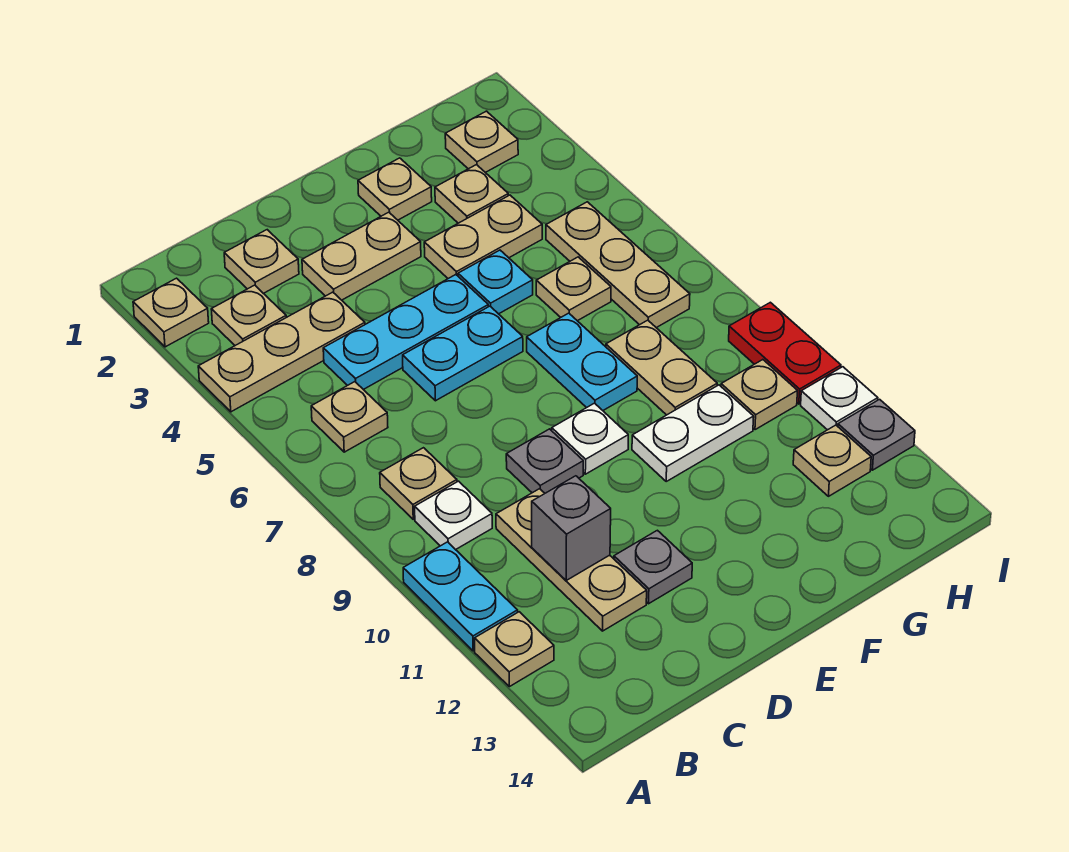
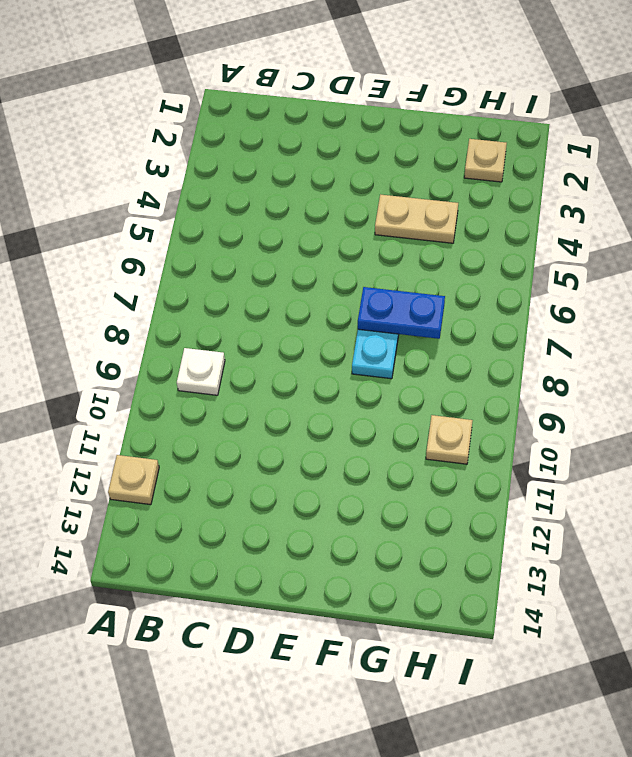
blue 1x2 plate [358,287,445,339] -> none
none -> tan 1x1 plate [133,278,209,347]
none -> tan 1x3 plate [198,292,365,412]
none -> cyan 1x2 plate [403,542,518,651]
none -> tan 1x1 plate [211,285,286,345]

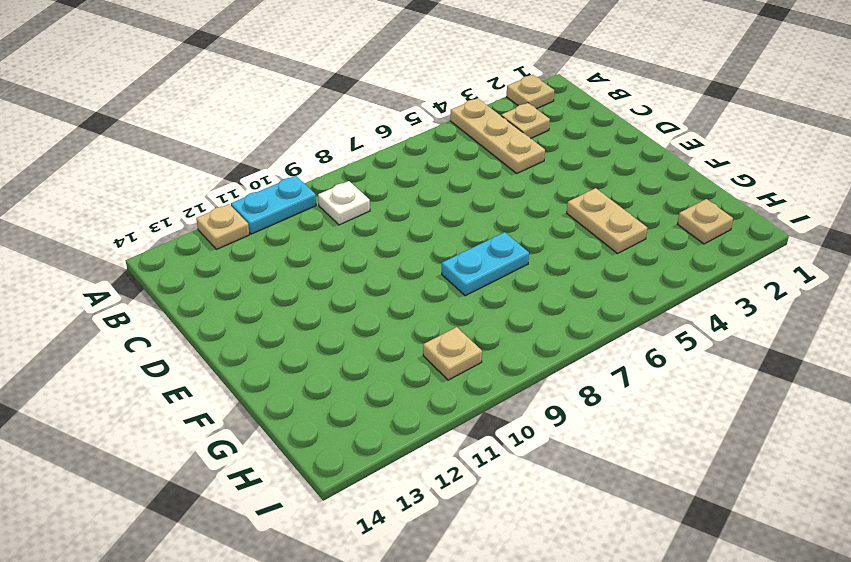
none -> tan 1x1 plate [311,382,388,452]
none -> tan 1x1 plate [380,448,457,519]
none -> tan 1x1 plate [224,230,299,293]
none -> cyan 1x3 plate [323,275,488,390]

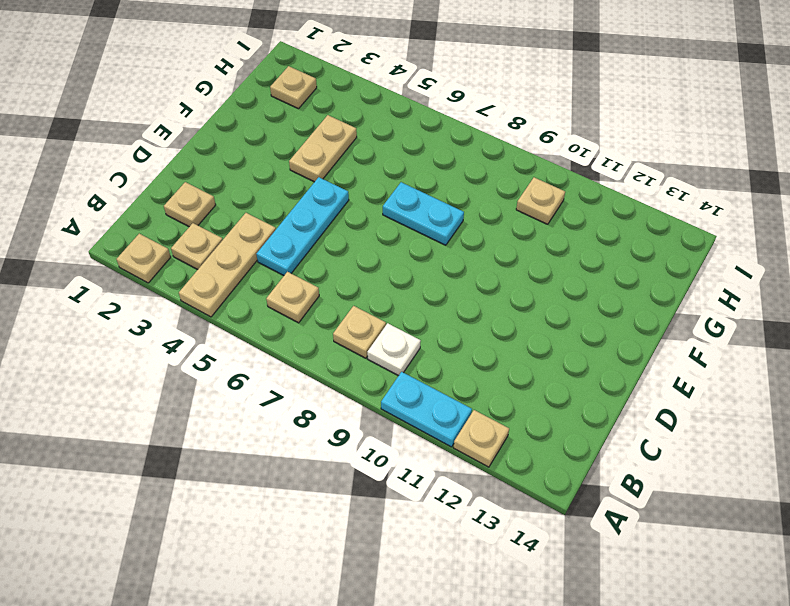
none -> tan 1x3 plate [496,489,647,631]
none -> tan 1x2 plate [302,212,421,300]
none -> cyan 1x2 plate [403,306,523,401]
none -> grey 1x1 plate [506,429,583,493]

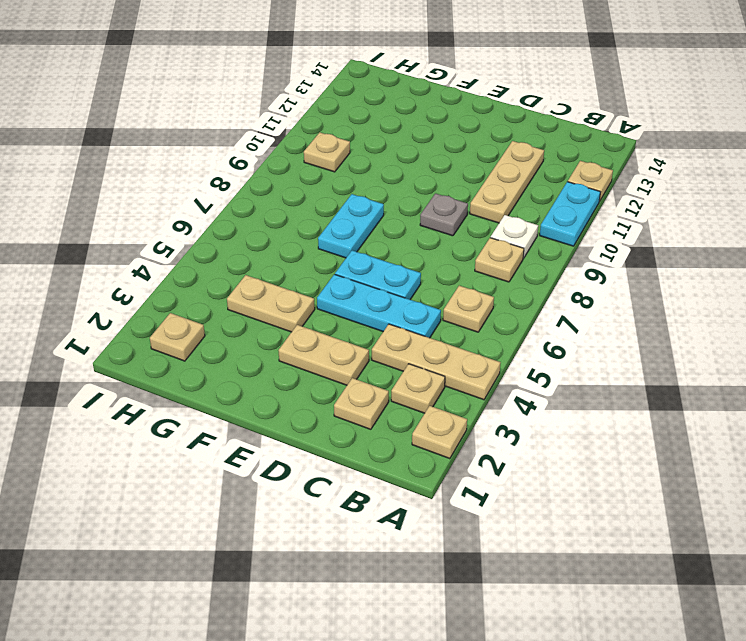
none -> grey 1x1 plate [614,530,692,604]
none -> white 1x1 plate [552,403,628,474]
none -> tan 1x1 plate [358,158,432,220]
none -> cyan 1x1 plate [458,250,533,314]

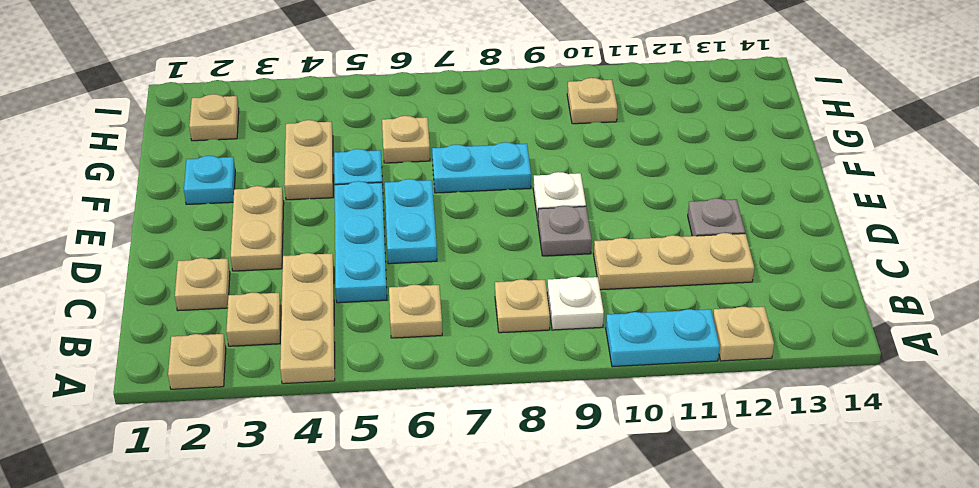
cyan 1x1 plate [184,156,235,204] -> tan 1x1 plate [358,158,432,220]
none -> white 1x2 plate [632,385,754,481]
none -> tan 1x1 plate [435,165,508,223]
none -> tan 1x2 plate [606,320,717,415]
none -> tan 1x3 plate [546,202,690,328]

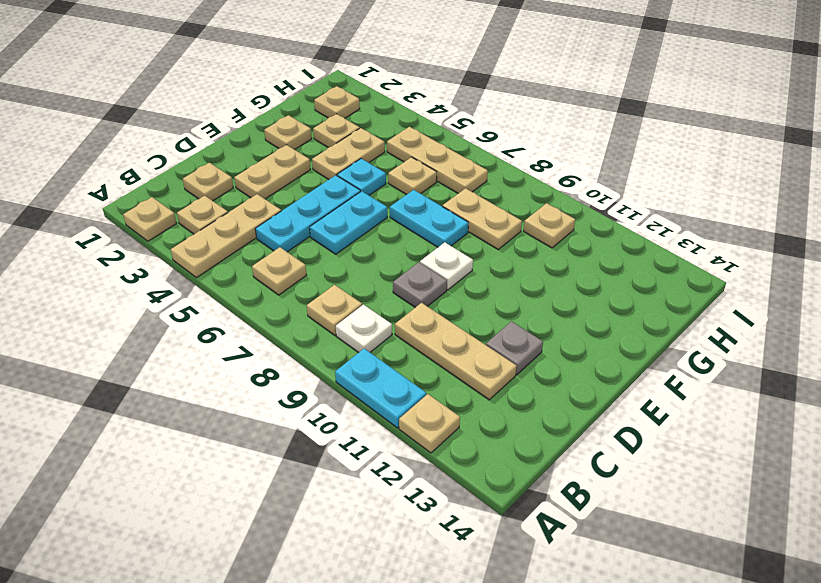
none -> white 1x2 plate [632,385,754,481]
none -> tan 1x1 plate [793,425,871,496]
none -> red 1x2 plate [729,302,841,404]
none -> white 1x1 plate [801,367,878,430]

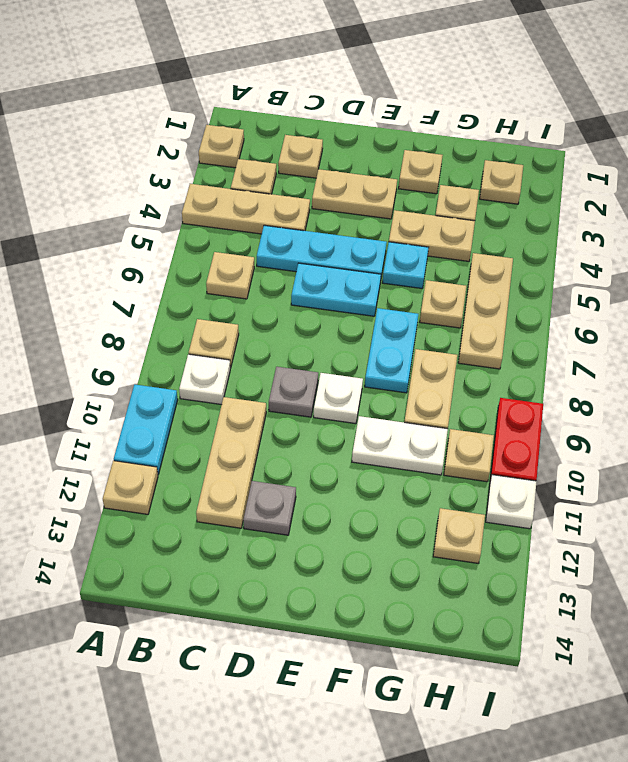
none -> grey 1x1 plate [838,399,915,470]
none -> grey 1x1 brick [532,476,611,580]

